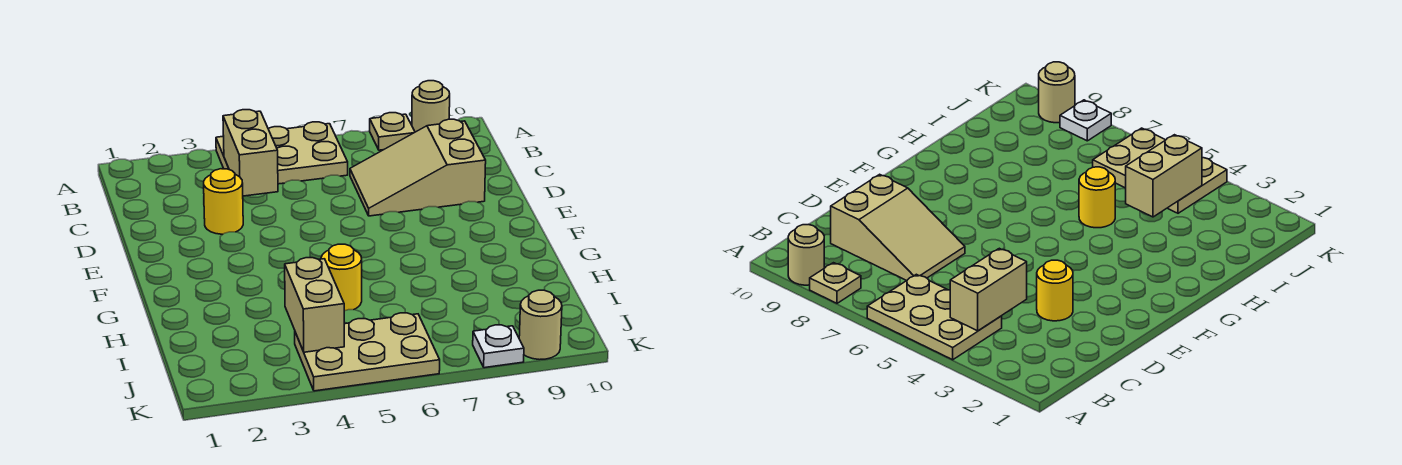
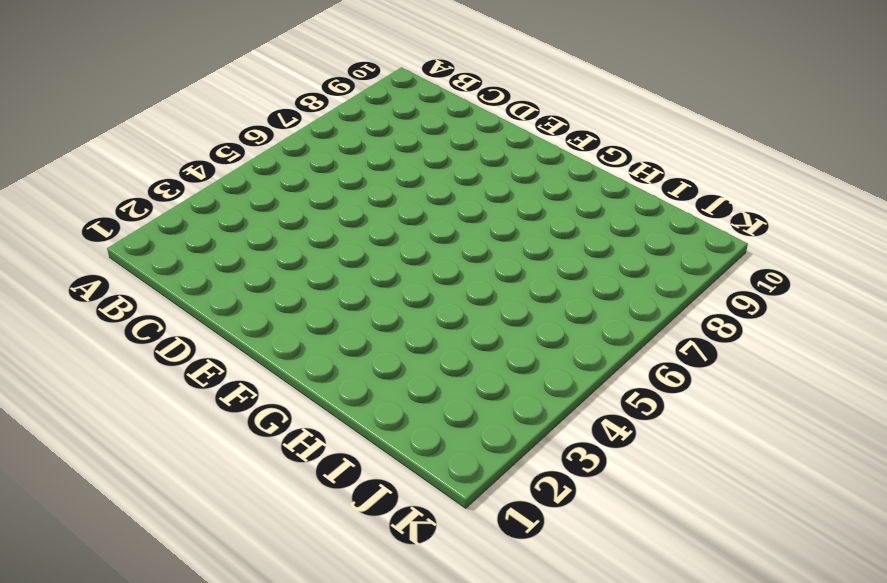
none -> tan 2x3 plate [216,122,348,184]
none -> tan 1x1 plate [370,113,415,150]

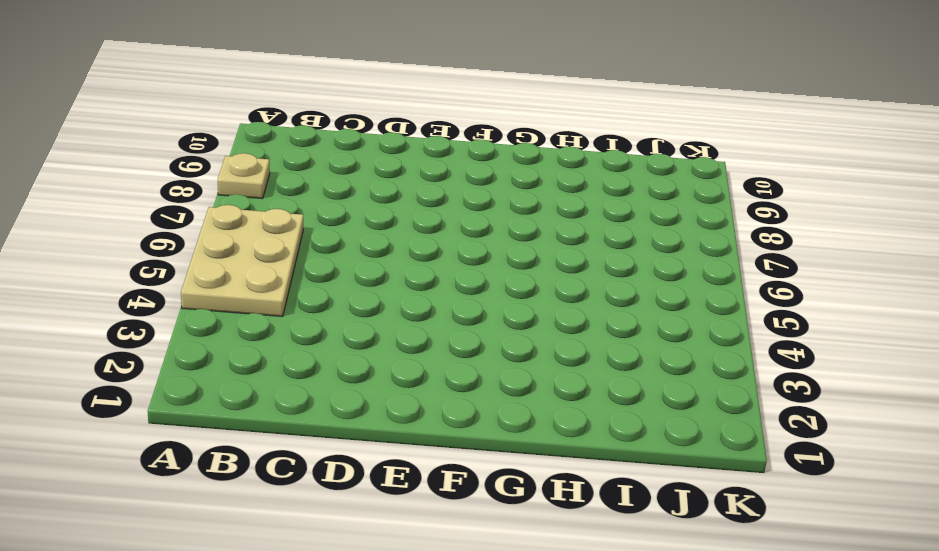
none -> tan 1x1 round brick [412,81,450,132]
none -> tan 2x3 slope [350,119,486,216]

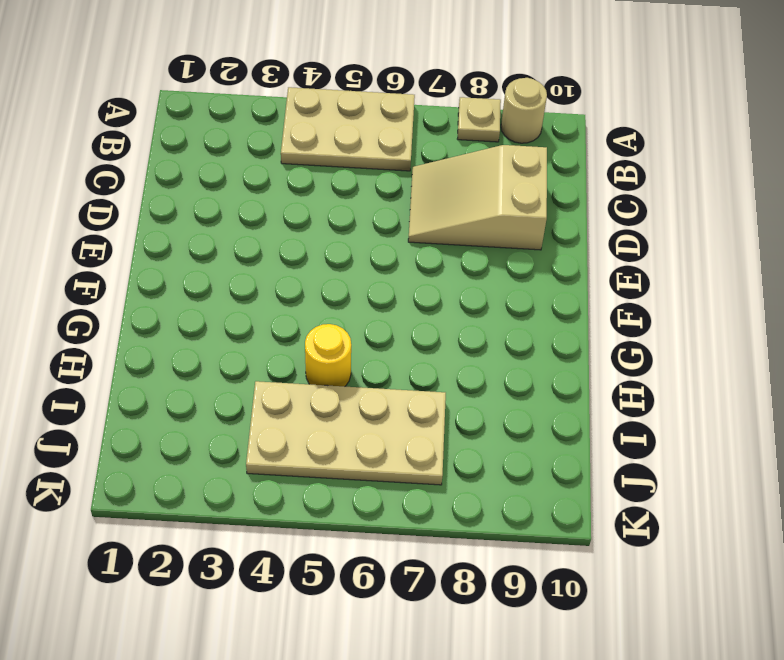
tan 2x4 plate [246,381,446,485] -> tan 2x3 plate [295,313,440,391]
none -> yellow 1x1 round brick [204,169,243,234]
none -> white 1x1 plate [473,325,524,368]

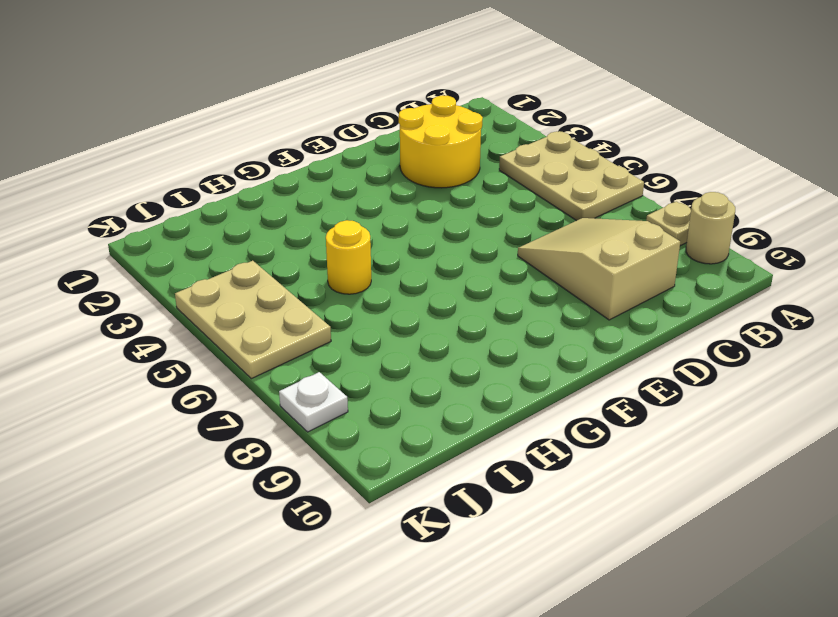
yellow 2x2 round brick [399,95,483,188] -> yellow 1x1 round brick [204,169,243,234]
none -> tan 1x1 round brick [519,290,562,360]
none -> tan 1x2 brick [223,110,278,196]

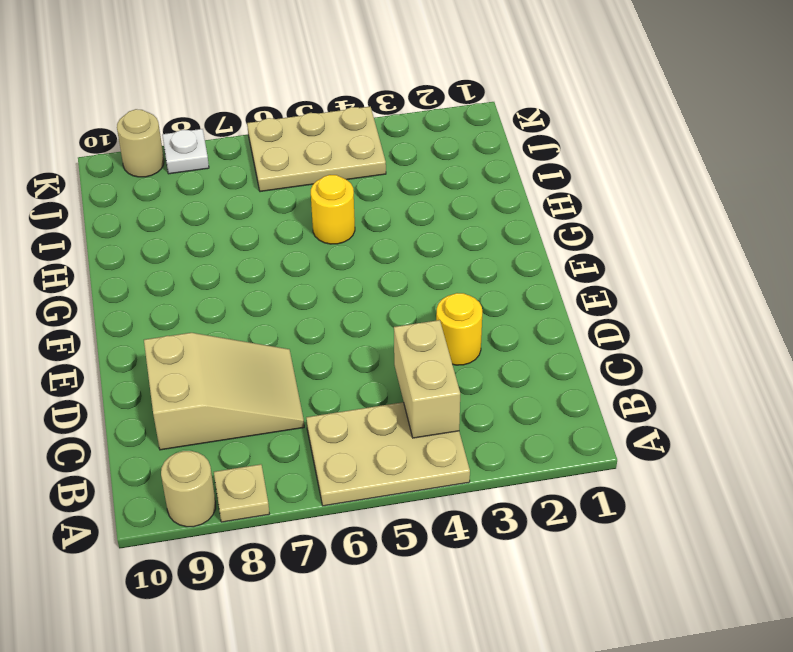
none -> tan 1x2 brick [285,258,344,352]

